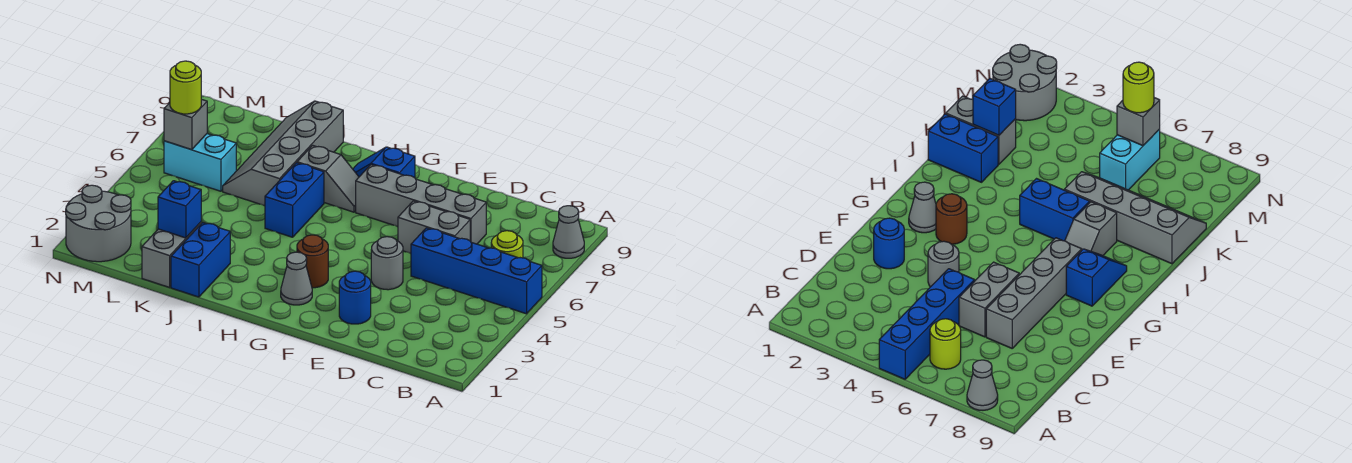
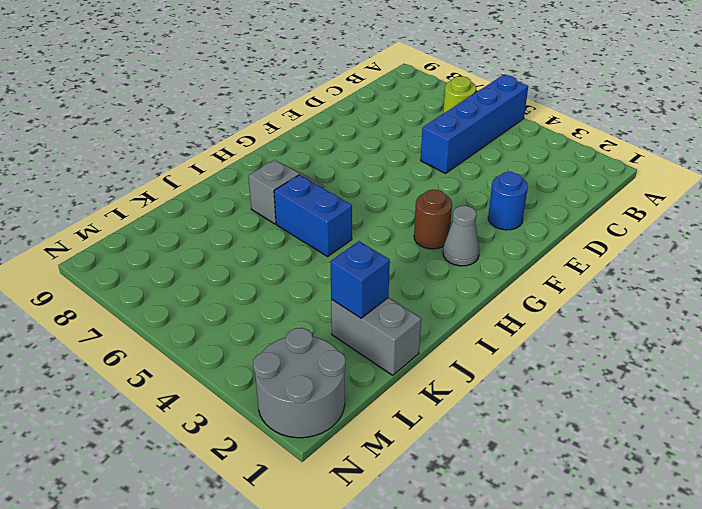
none -> grey 1x1 cone [553,206,584,258]
none -> grey 1x2 brick [398,201,470,253]
none -> grey 1x4 brick [356,165,486,244]

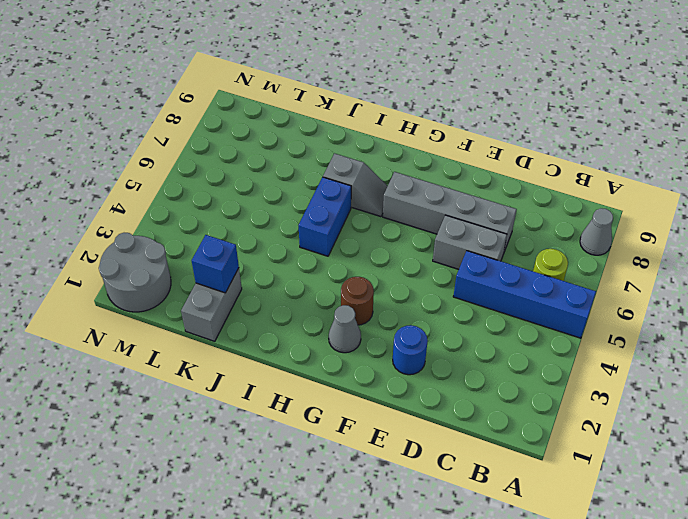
none -> grey 1x1 round brick [371,237,403,290]
none -> blue 1x2 slope [353,147,415,178]
none -> blue 1x2 brick [171,222,230,297]

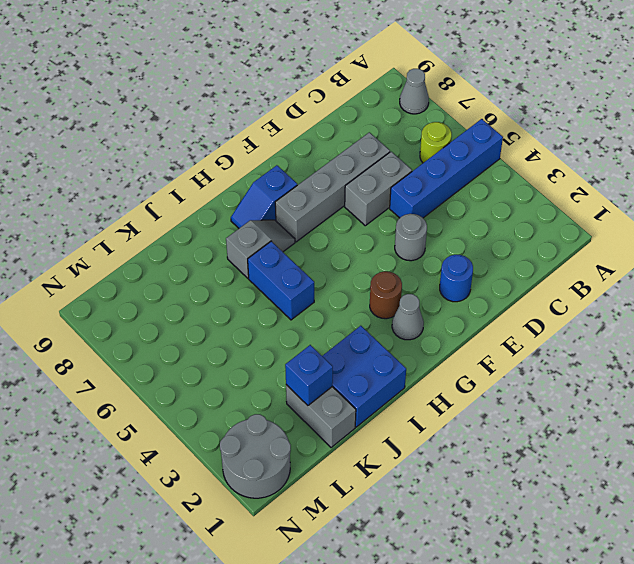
blue 2x2 brick [323,326,406,427] -> blue 1x2 brick [171,222,230,297]
none -> grey 2x4 slope [223,101,343,206]
none -> cyan 1x2 brick [164,134,236,191]
none -> grey 1x1 brick [164,99,207,150]

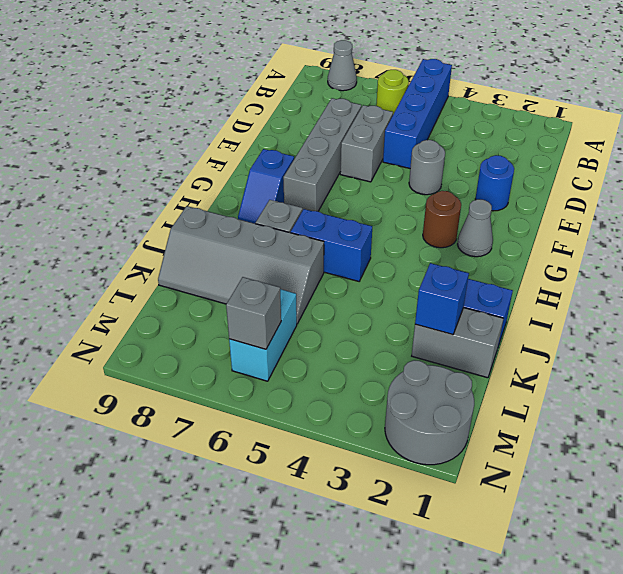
none -> lime 1x1 round brick [170,61,201,114]

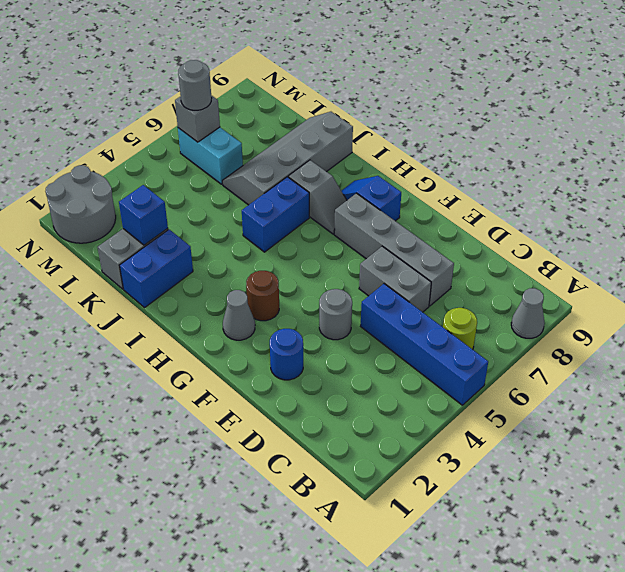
grey 1x1 round brick [178,60,212,110] -> lime 1x1 round brick [170,61,201,114]

